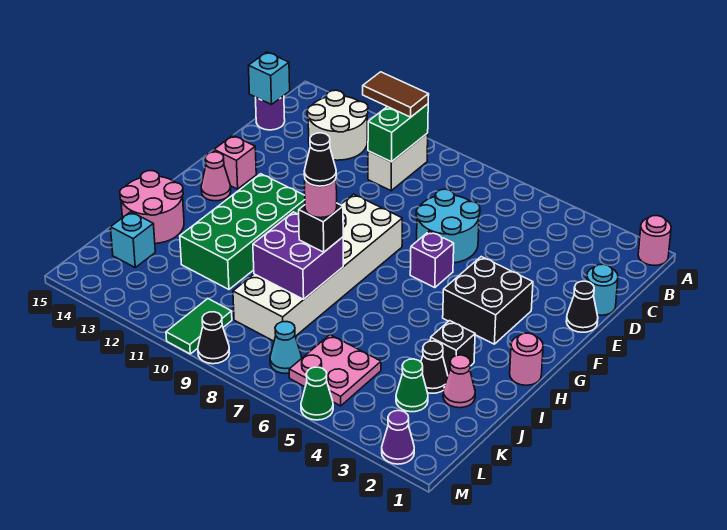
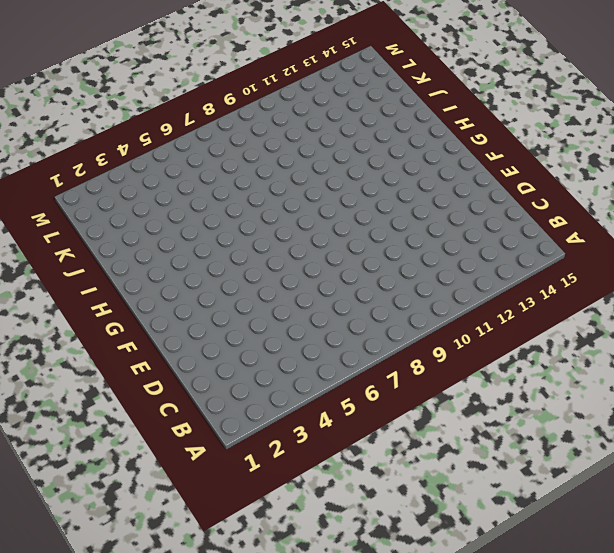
none -> pink 1x1 round brick [638,216,671,265]
none -> white 1x2 brick [368,133,428,191]
none -> white 2x2 round brick [307,90,368,160]
none -> purple 1x1 round brick [256,96,285,130]

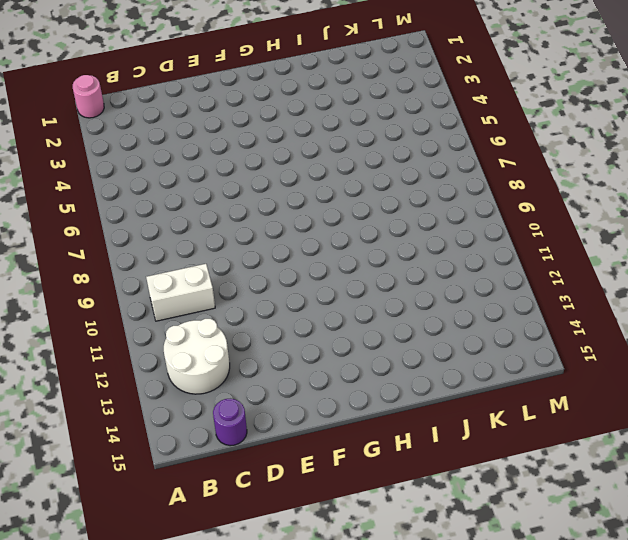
none -> cyan 1x1 round brick [586,264,618,315]
none -> cyan 2x2 round brick [416,189,480,263]
none -> black 1x1 cone [566,281,598,332]
none -> black 2x2 brick [443,257,533,344]

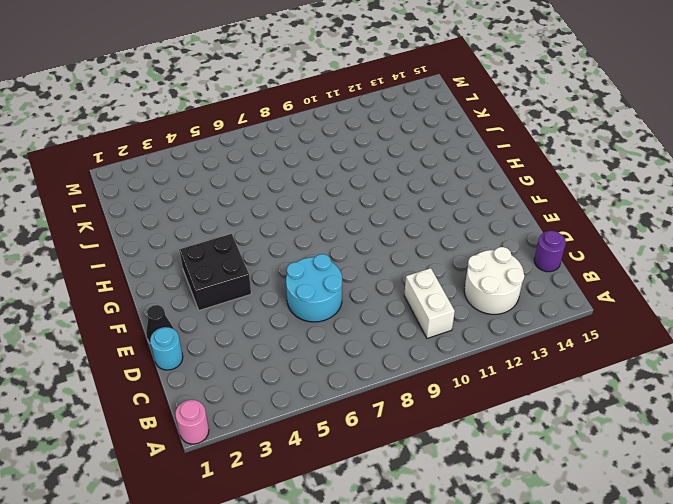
none -> purple 1x1 brick [410,231,454,288]
none -> white 2x6 brick [233,194,402,341]
none -> pink 1x1 brick [214,136,256,189]
none -> green 2x4 brick [180,174,305,289]

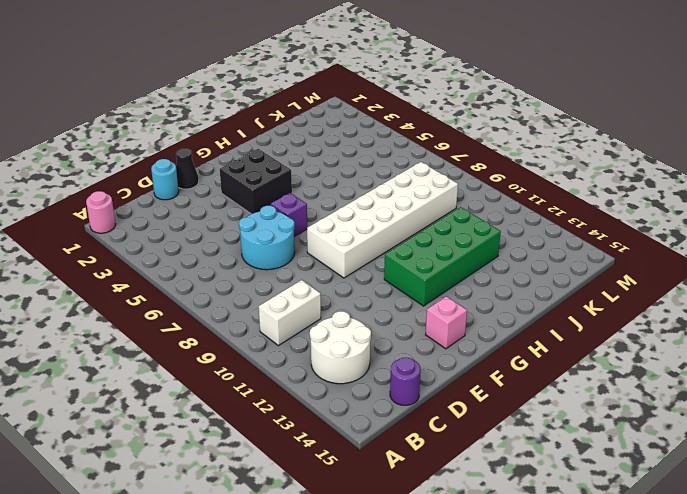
none -> pink 1x1 cone [201,152,231,201]
none -> pink 1x1 round brick [510,333,543,385]
none -> black 1x1 brick [430,321,475,375]
none -> pink 2x2 round brick [120,171,184,244]

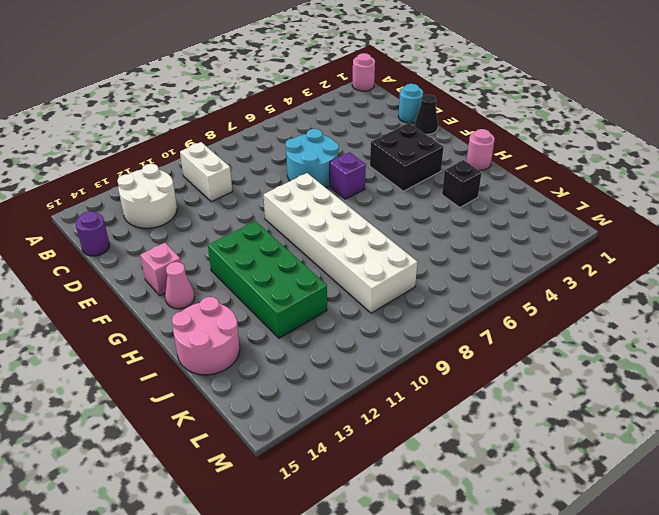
none -> pink 1x1 cone [443,355,475,408]
none -> black 1x1 cone [421,341,448,393]
none -> green 1x1 cone [396,359,428,412]
none -> pink 2x2 plate [289,335,381,406]

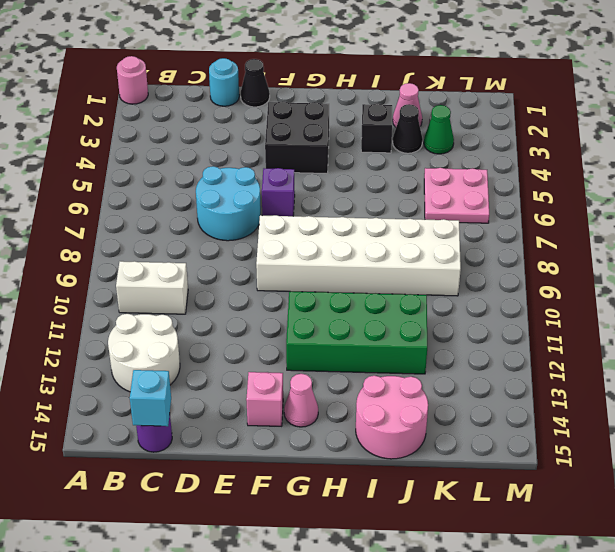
none -> pink 1x1 round brick [510,333,543,385]
none -> cyan 1x1 brick [111,212,155,267]
none -> cyan 1x1 cone [270,322,302,373]
none -> green 1x2 tile [166,299,232,354]

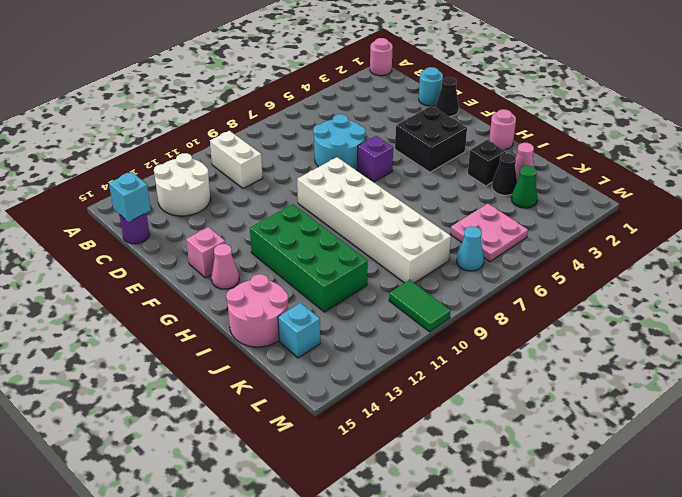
none -> purple 1x1 cone [382,411,414,464]
none -> green 1x1 cone [301,367,333,420]
none -> black 1x1 cone [198,312,229,364]
none -> green 1x2 brick [368,104,428,162]

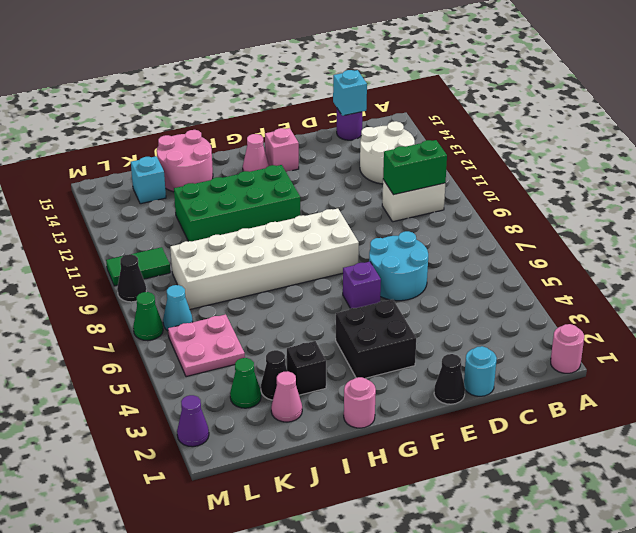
green 1x1 cone [133,292,163,341] -> green 1x1 cone moved to [301,367,333,420]
none -> purple 2x2 brick [253,212,343,299]
none -> brown 1x2 tile [363,72,429,117]
none -> black 1x1 brick [298,203,343,252]
none -> pink 1x1 round brick [305,179,337,218]

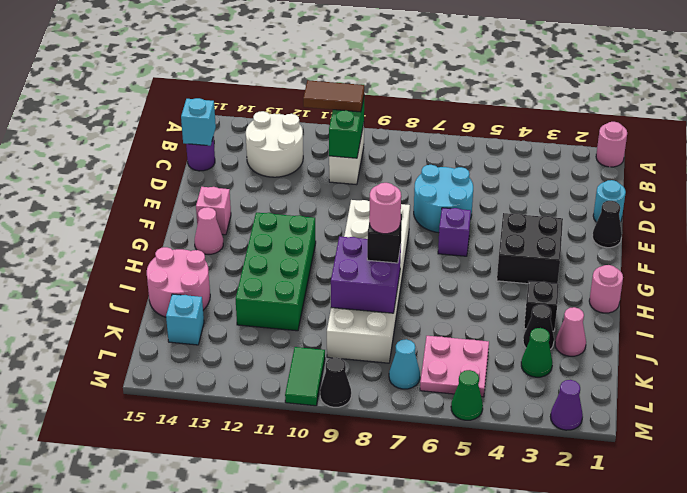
none -> black 1x1 cone [304,133,336,186]

